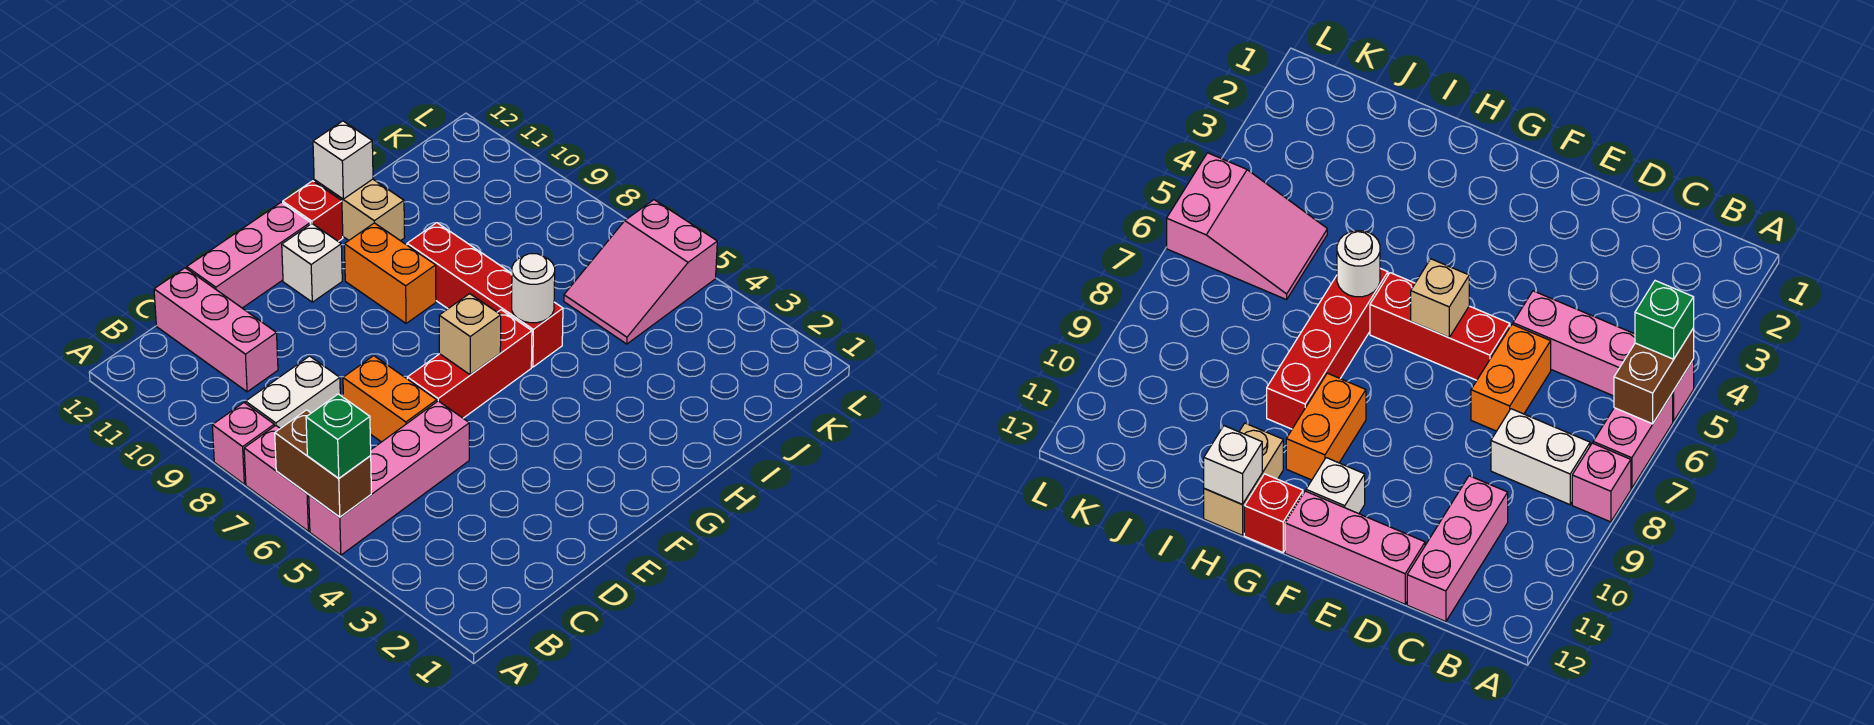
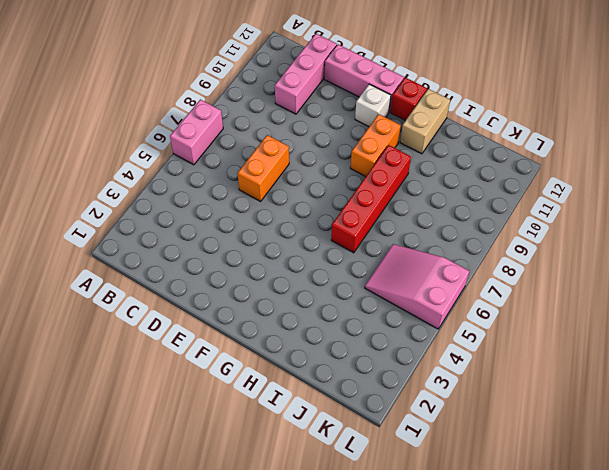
none -> pink 1x4 brick [309,401,469,555]
none -> pink 1x1 brick [212,403,274,484]
none -> white 1x2 brick [246,356,340,428]

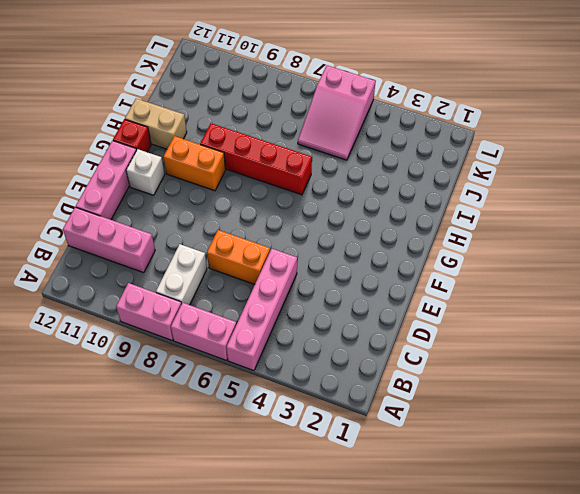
pink 1x2 brick [116,283,181,340] -> pink 1x1 brick [212,403,274,484]
none -> red 1x3 brick [407,310,532,418]
none -> brown 1x2 brick [275,410,371,517]
none -> tan 1x1 brick [439,294,501,375]

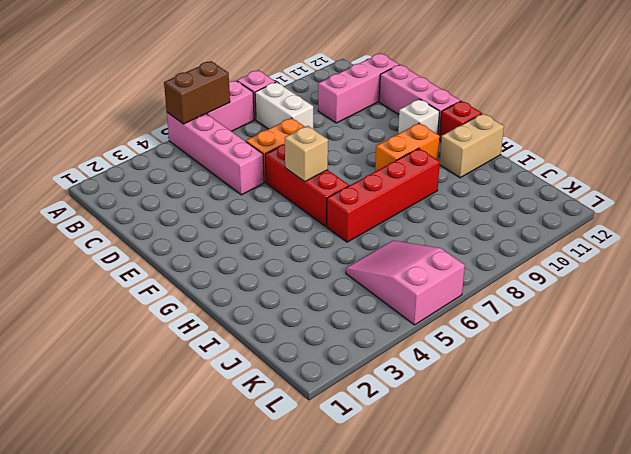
none -> white 1x1 round brick [512,254,555,323]
none -> white 1x1 brick [313,121,373,199]
none -> green 1x1 brick [306,394,371,478]

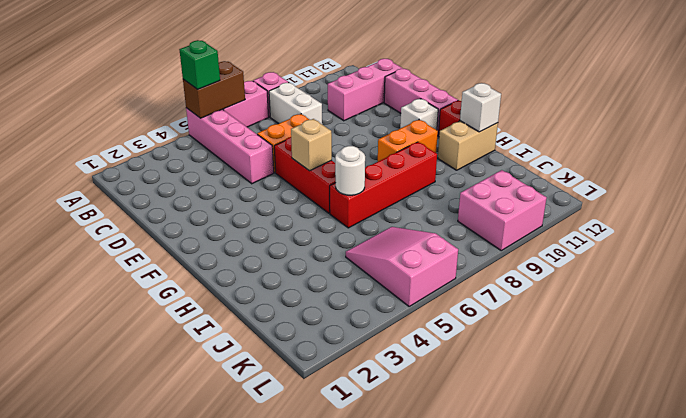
pink 2x2 brick [458,170,547,251] -> none

